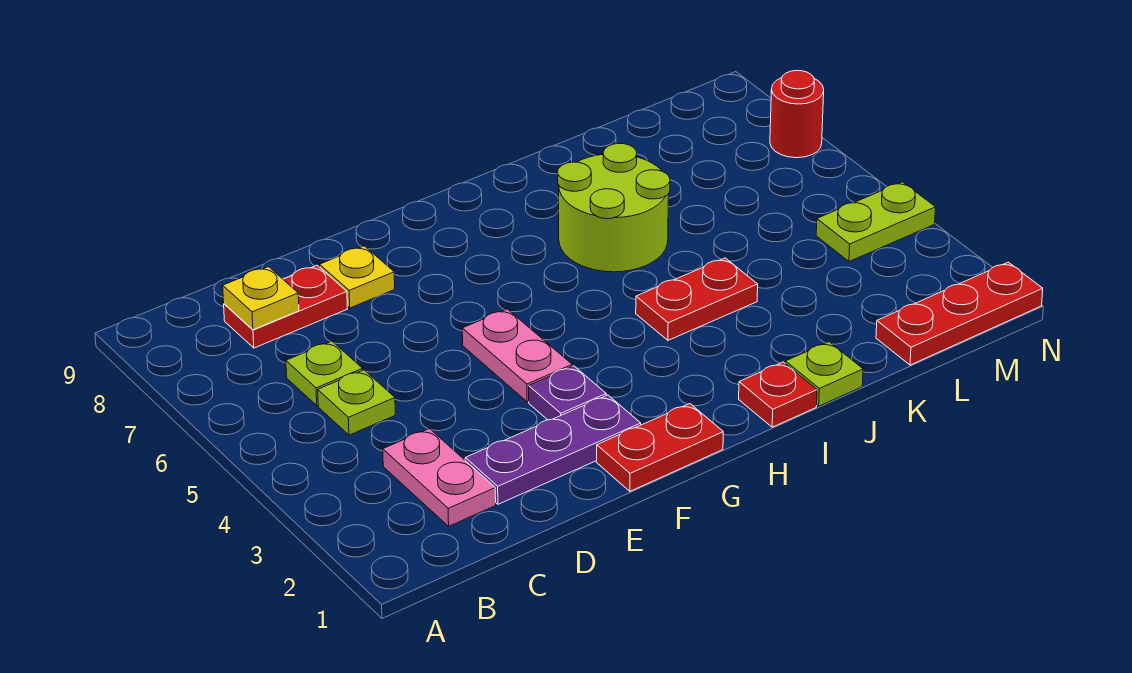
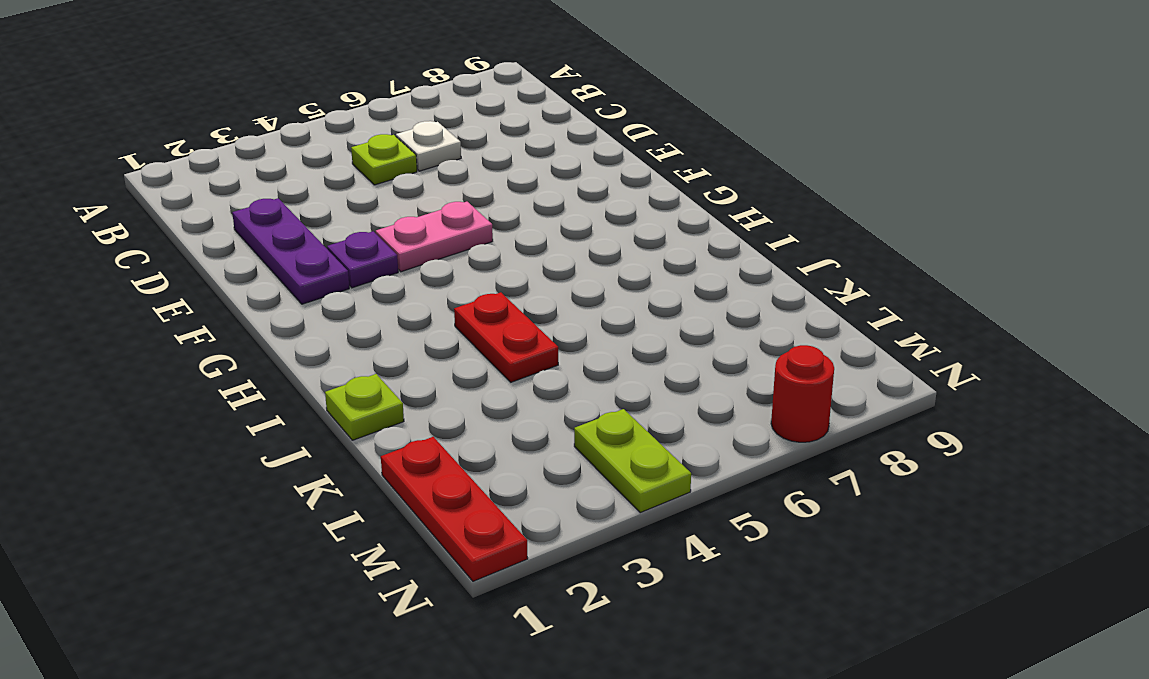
white 1x1 plate [396,121,461,171] -> lime 1x1 plate [286,341,363,406]
none -> pink 1x2 plate [383,429,496,526]
none -> red 1x2 plate [224,265,347,348]
none -> yellow 1x1 plate [320,246,395,308]

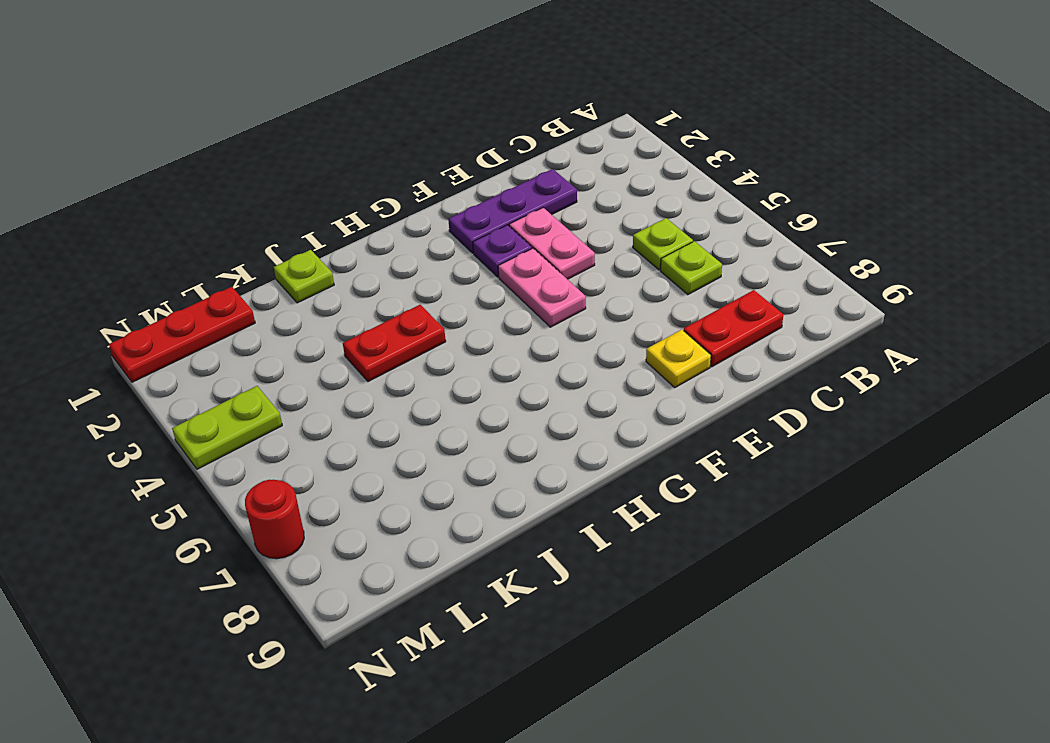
pink 1x2 plate [509,208,595,279] -> pink 1x2 plate moved to [383,429,496,526]
none -> red 1x2 plate [597,404,723,491]
none -> red 1x1 plate [739,362,817,427]
none -> lime 2x2 round brick [558,143,670,272]

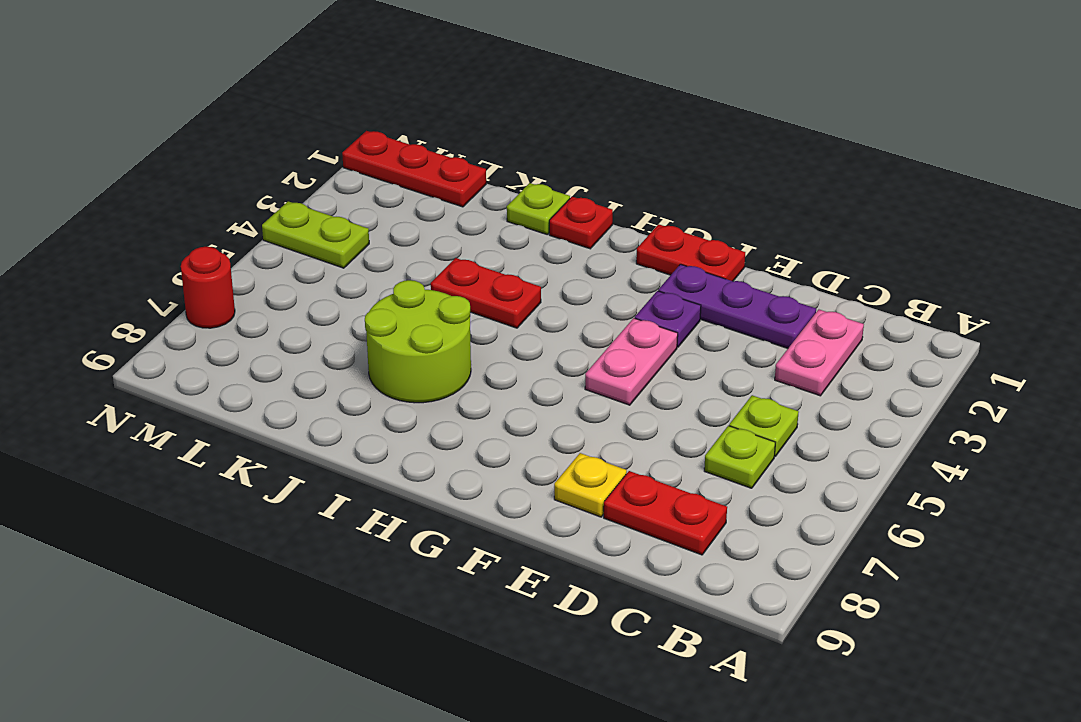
none -> yellow 1x1 plate [223,267,299,330]

